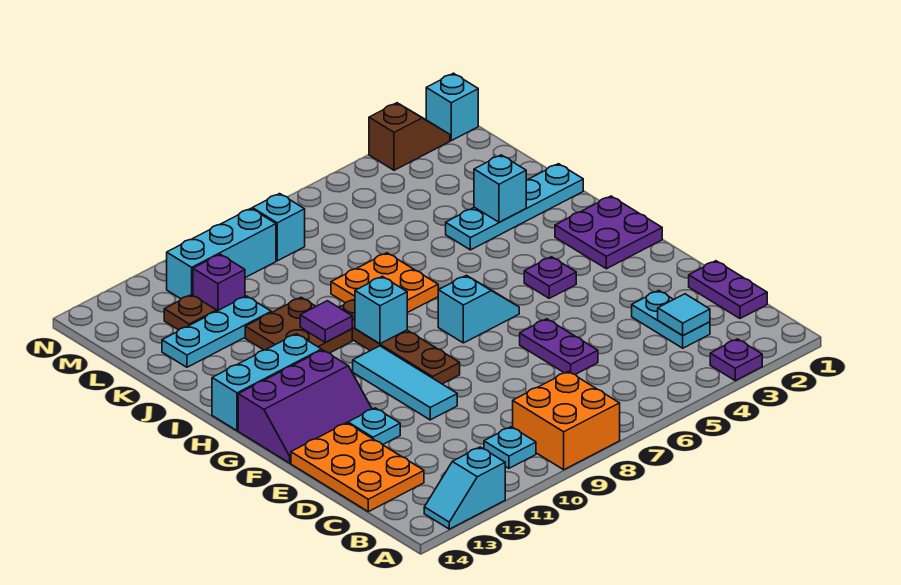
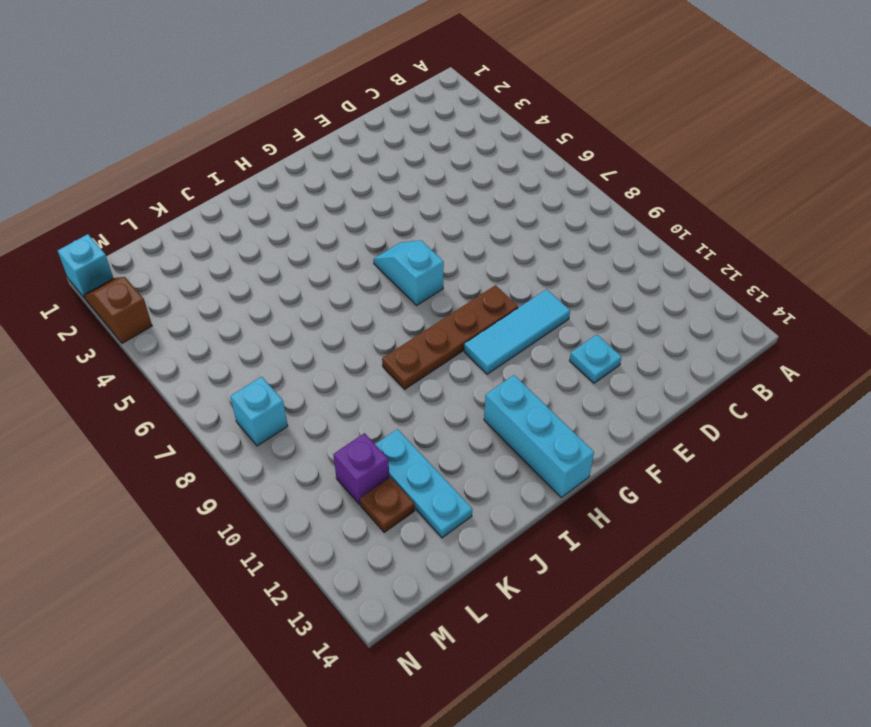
none -> purple 1x1 plate [710,339,762,381]
none -> orange 2x2 brick [513,371,620,470]
none -> cyan 1x2 slope [424,447,505,529]
none -> cyan 1x1 plate [484,427,536,468]

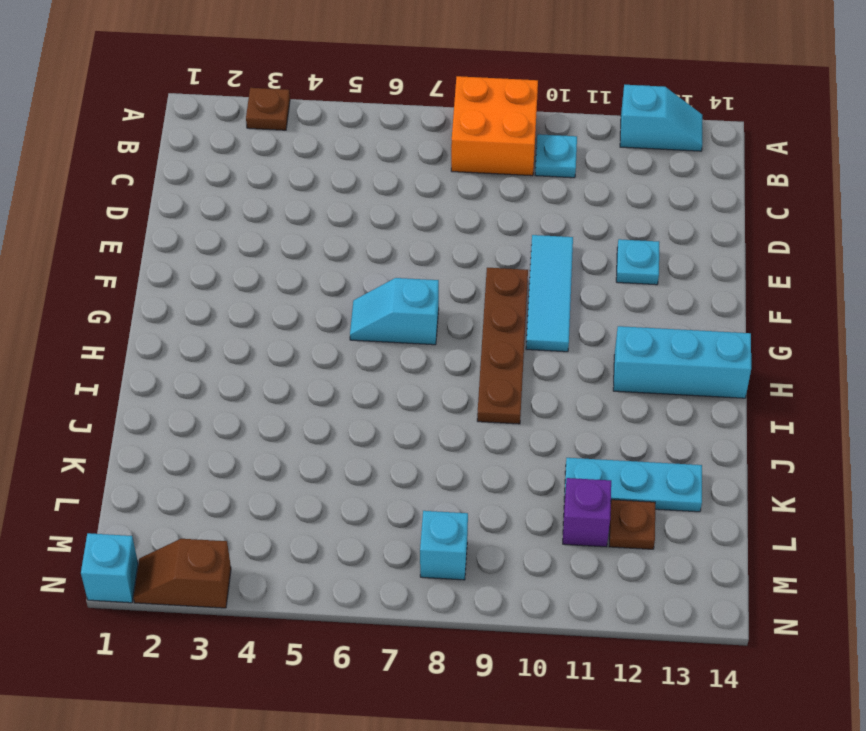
brown 1x1 plate [246,88,290,130] -> purple 1x1 plate [710,339,762,381]
none -> purple 1x2 plate [689,261,767,318]
none -> cyan 1x2 plate [632,290,710,348]
none -> orange 2x3 plate [291,423,424,512]
none -> purple 1x2 plate [520,319,598,375]

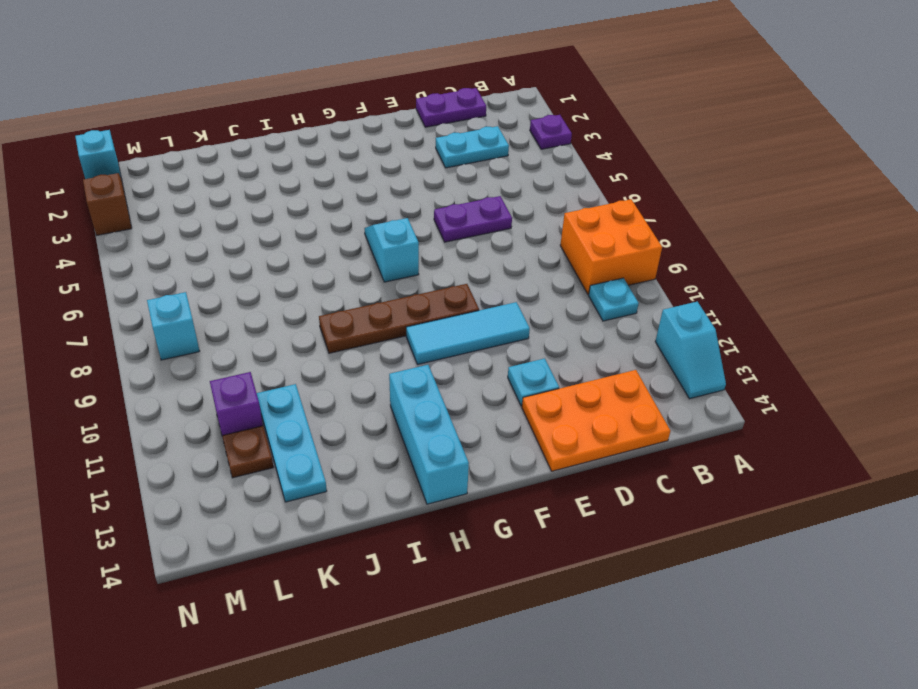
none -> purple 2x3 slope [238,350,372,463]
none -> purple 2x2 plate [555,196,662,269]
none -> purple 1x1 plate [524,257,576,298]
none -> orange 2x2 plate [331,253,438,313]

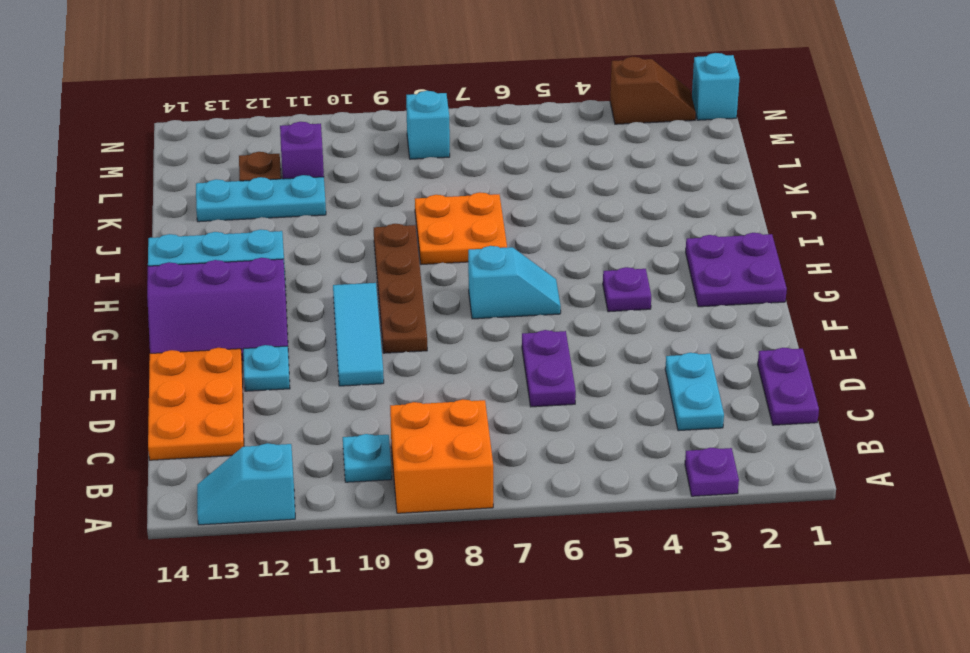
none -> brown 2x2 plate [245,297,352,353]
none -> cyan 1x4 plate [446,164,583,250]
none -> cyan 1x3 brick [167,209,276,299]
none -> cyan 1x1 tile [658,294,710,335]

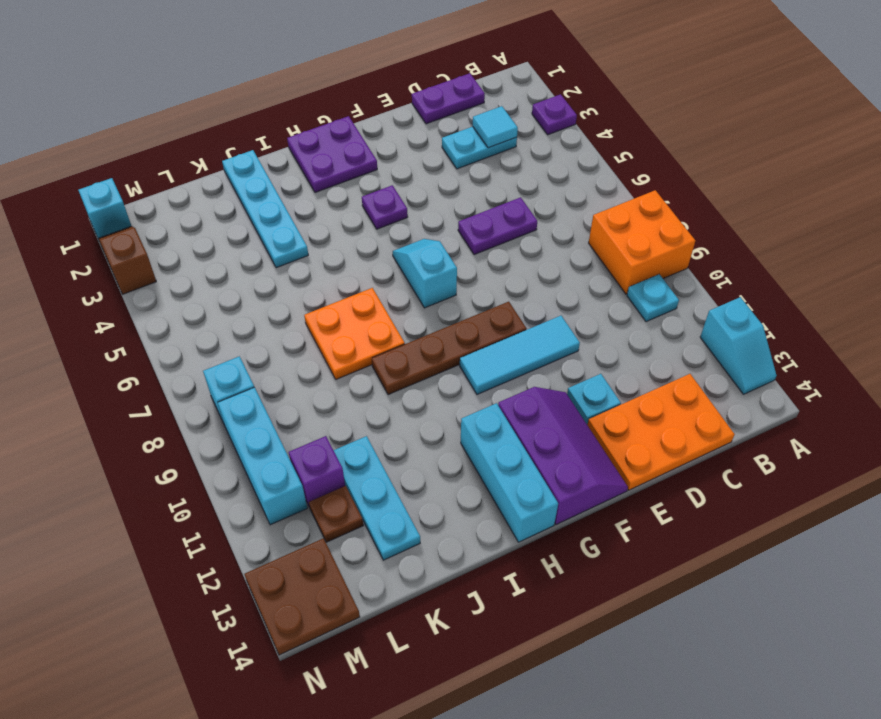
brown 2x2 plate [244,538,360,655] -> brown 2x2 plate moved to [245,297,352,353]
none -> cyan 1x1 brick [355,276,407,344]
none -> purple 1x1 tile [300,301,352,342]
none -> cyan 1x1 brick [474,155,526,222]

